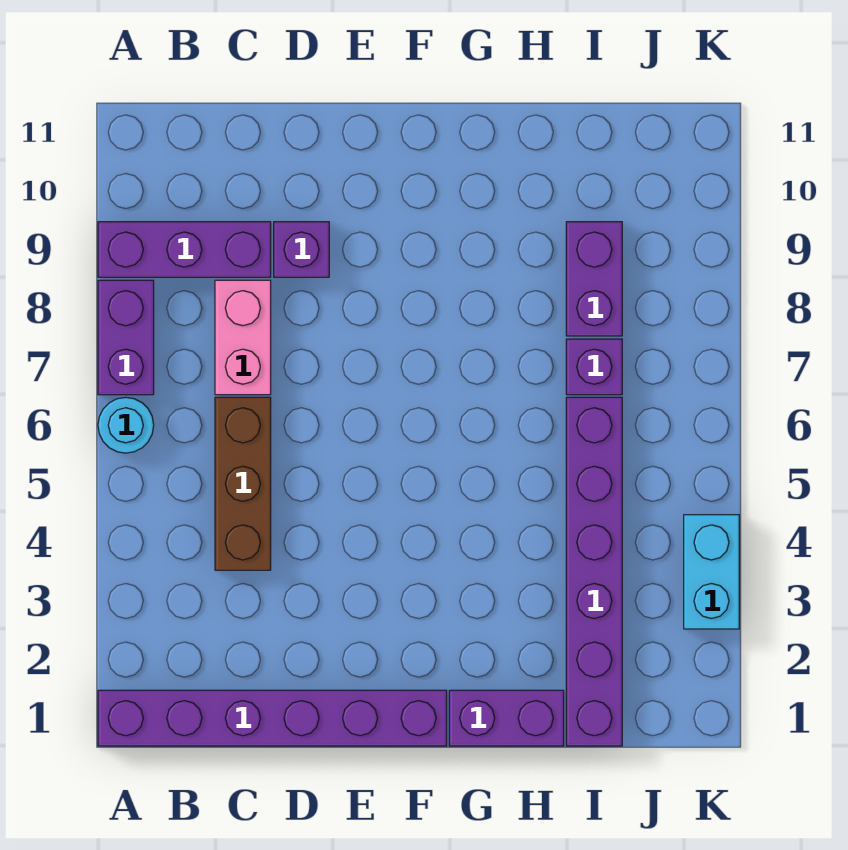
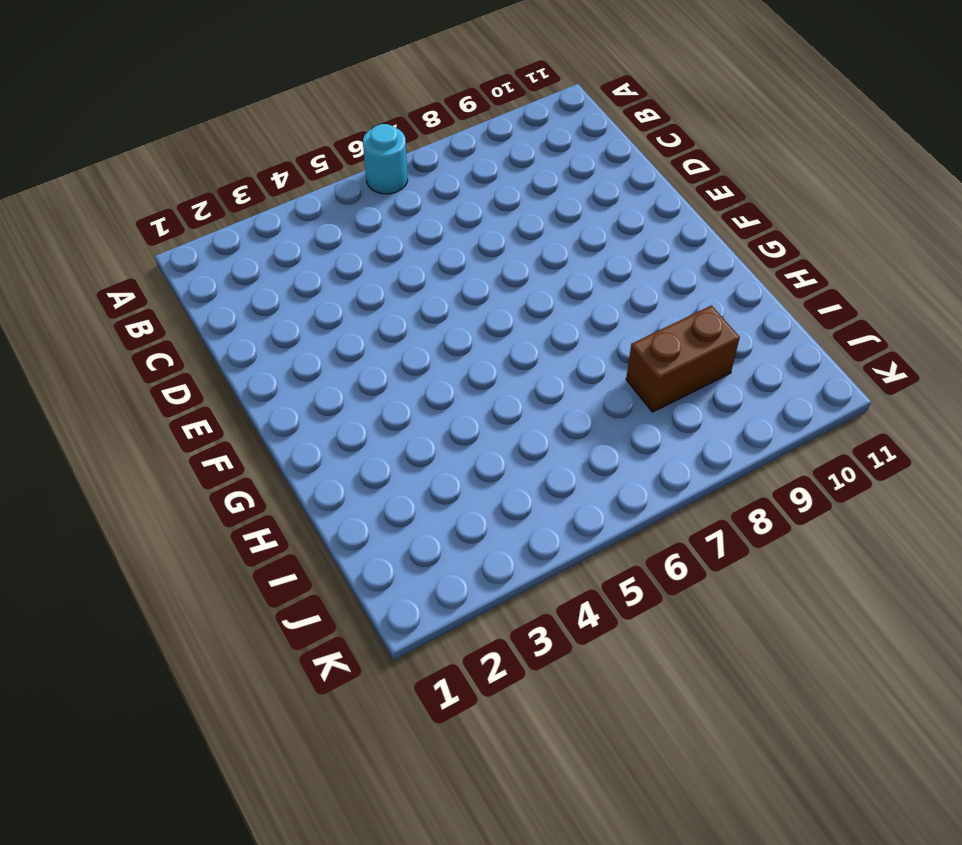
brown 1x2 brick [626,305,740,412] -> purple 1x2 brick [566,222,622,336]
none -> purple 1x6 brick [98,690,447,746]
none -> purple 1x2 brick [98,280,154,395]
none -> purple 1x3 brick [98,222,271,277]

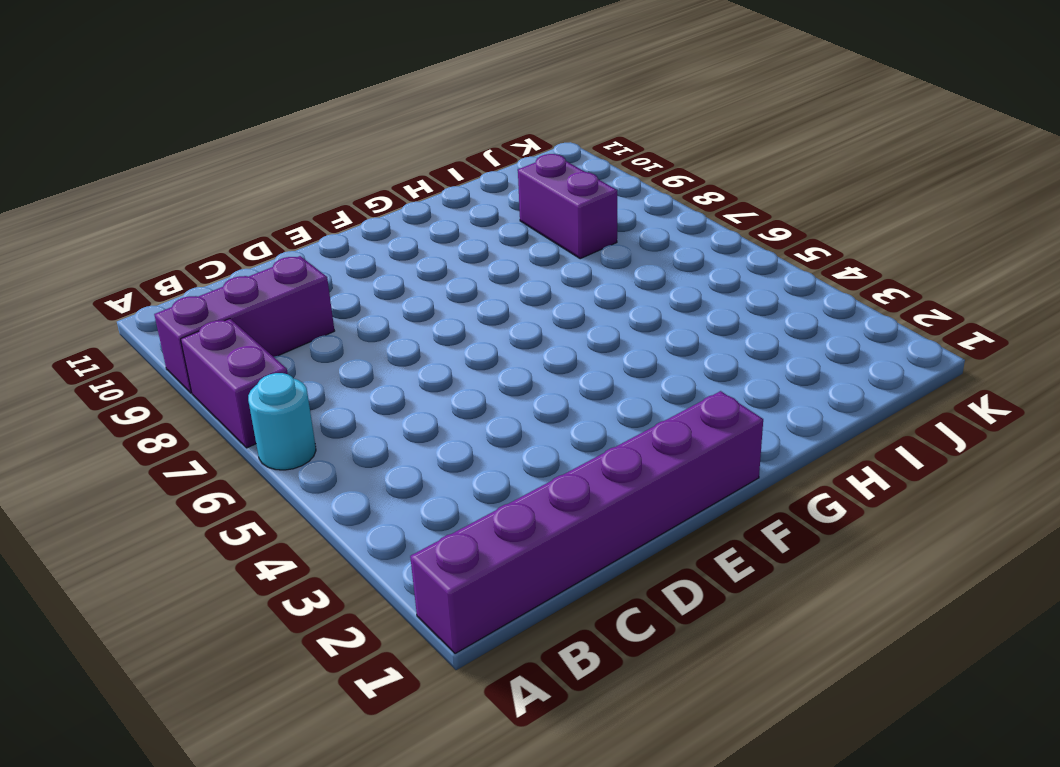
none -> brown 1x3 brick [215,397,271,570]
none -> pink 1x2 brick [215,280,271,395]
none -> purple 1x1 brick [274,222,329,277]

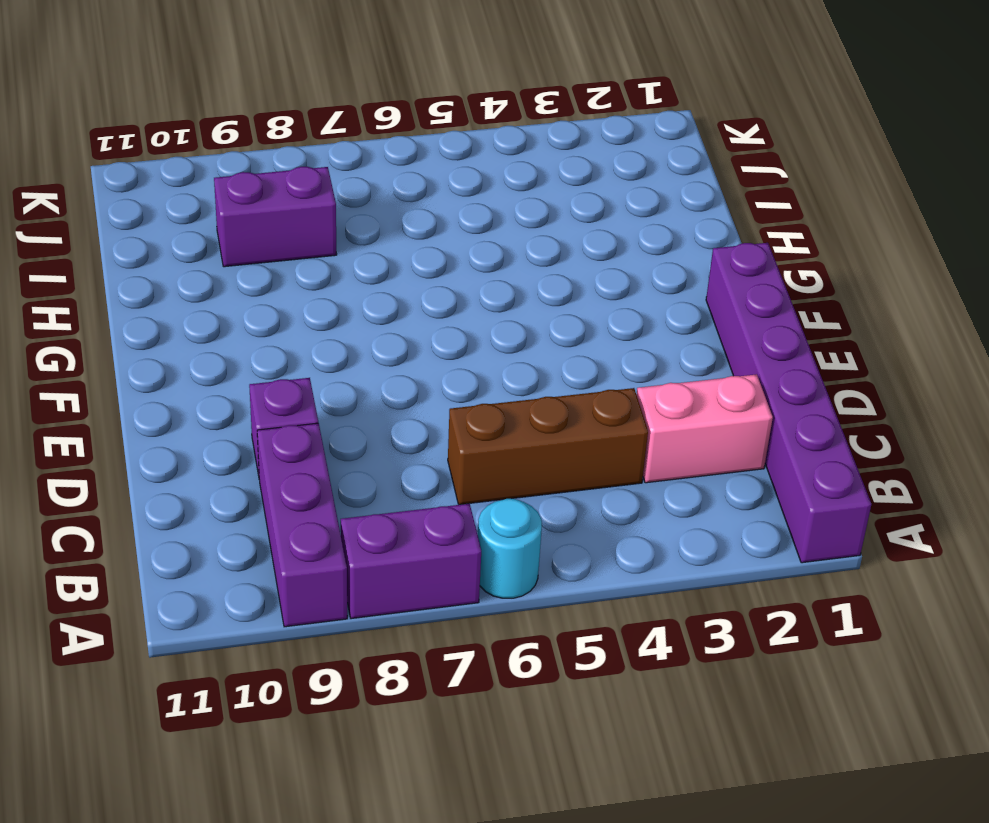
pink 1x2 brick [636,374,773,483] -> pink 1x2 brick moved to [215,280,271,395]
none -> purple 1x2 brick [449,690,564,746]
none -> purple 1x6 brick [566,397,622,746]
none -> purple 1x1 brick [566,339,622,395]

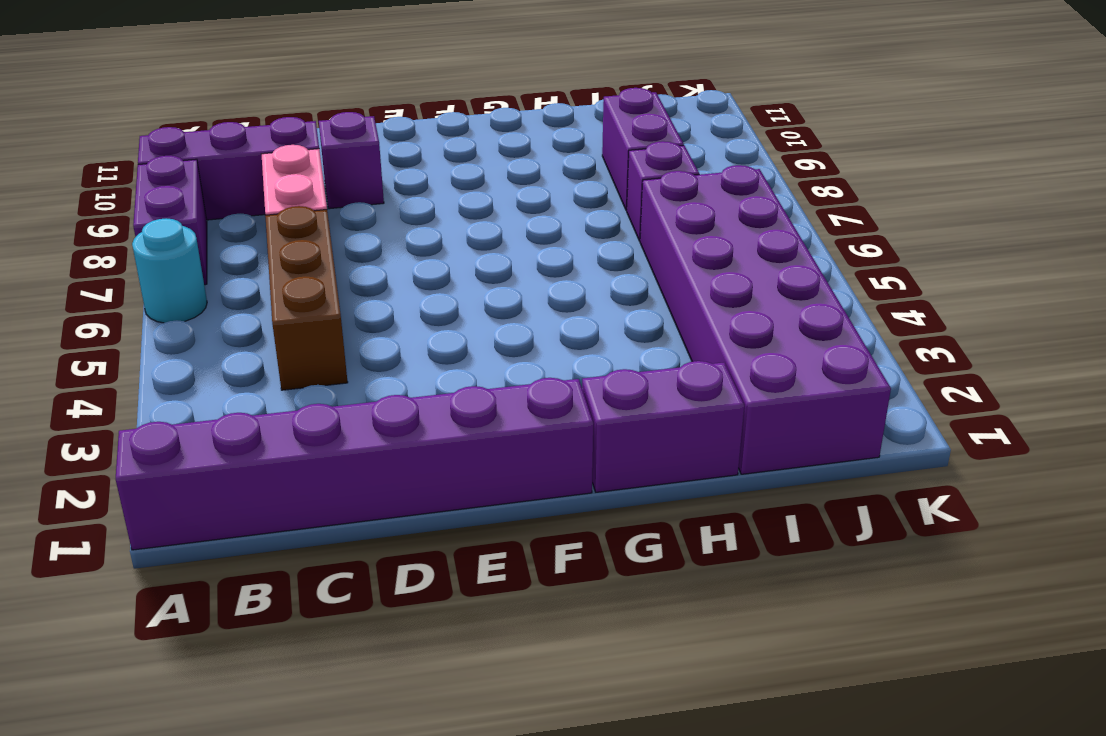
purple 2x6 brick [640,165,891,474] -> purple 1x6 brick [566,397,622,746]
none -> cyan 1x2 brick [684,515,739,629]

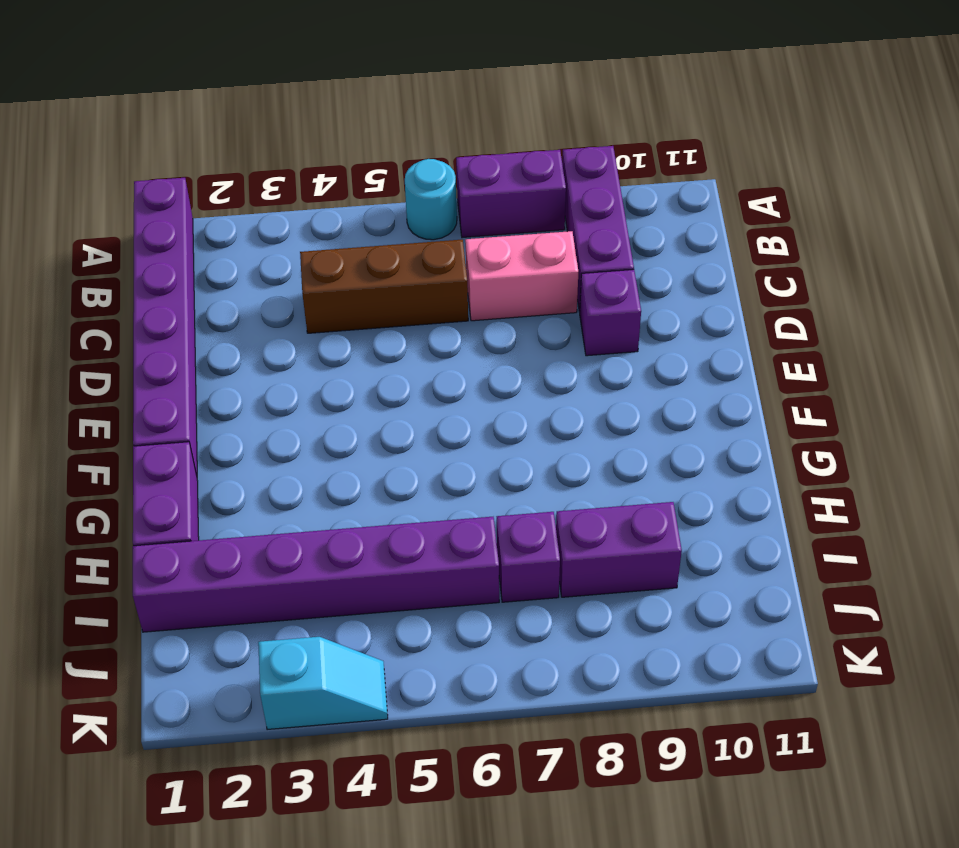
cyan 1x2 slope [258,637,388,730] -> cyan 1x2 brick [684,515,739,629]

